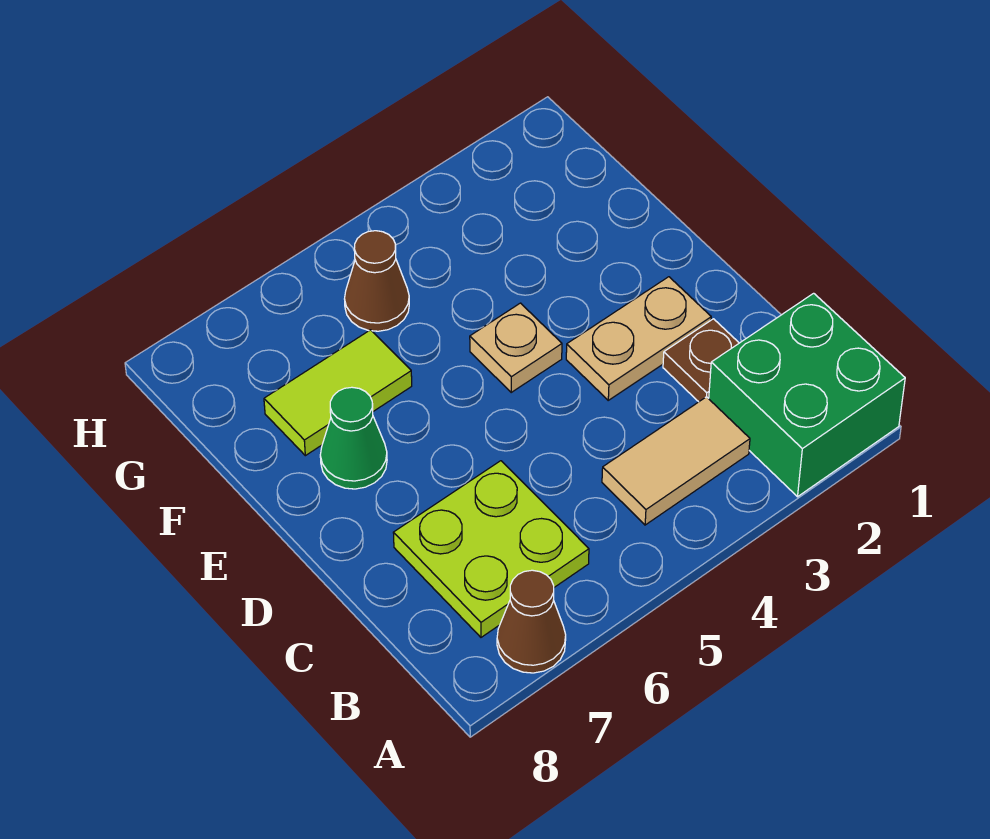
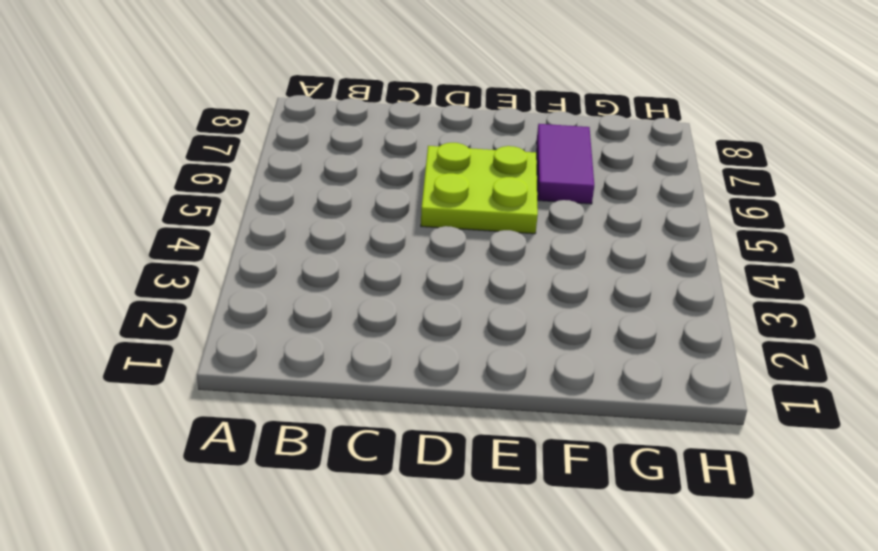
lime 2x2 plate [421,143,538,234] -> lime 2x2 plate moved to [393,461,589,637]
purple 1x2 tile [536,124,594,204] -> lime 1x2 tile [264,330,412,456]
none -> green 2x2 brick [709,293,905,497]
none -> brown 1x1 cone [497,570,566,673]

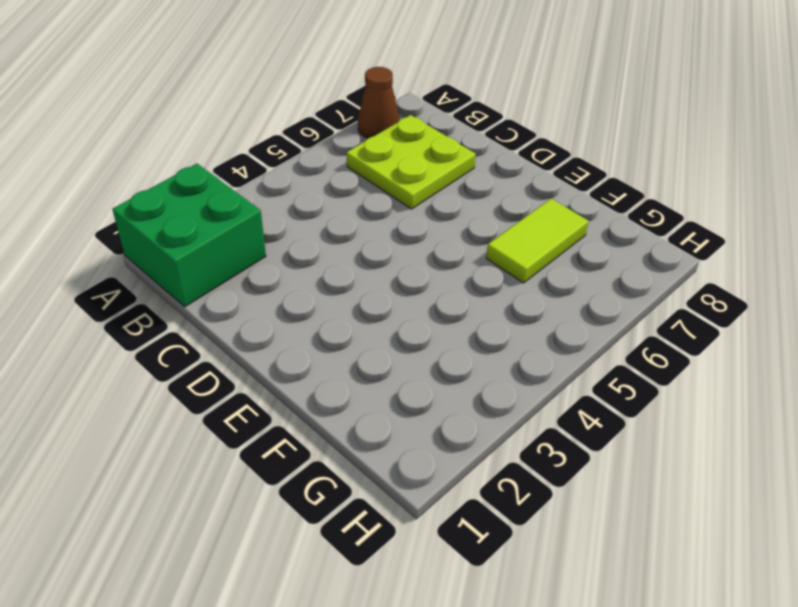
none -> tan 1x2 tile [602,397,750,525]
none -> brown 1x1 plate [663,319,739,402]

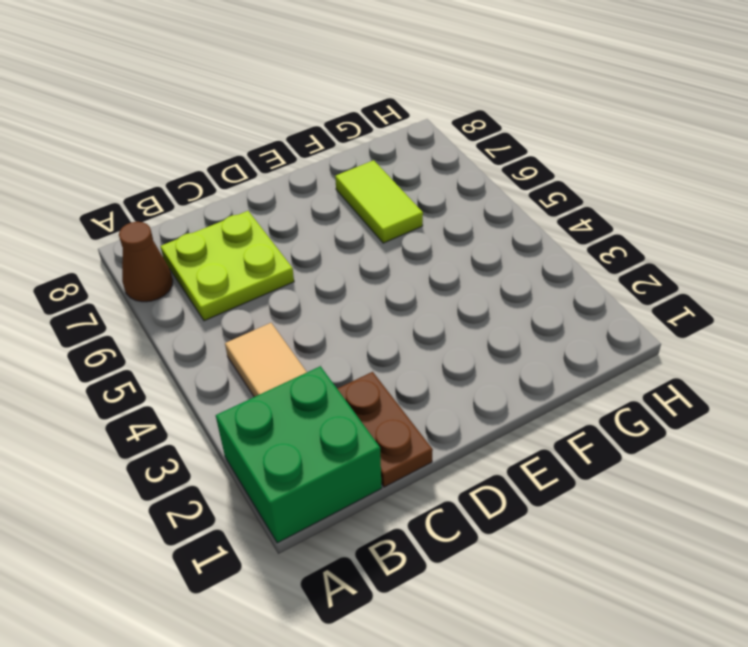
brown 1x2 plate [337,372,433,487] -> brown 1x1 plate [663,319,739,402]
none -> tan 1x2 plate [566,277,711,400]
none -> tan 1x1 plate [470,303,562,392]

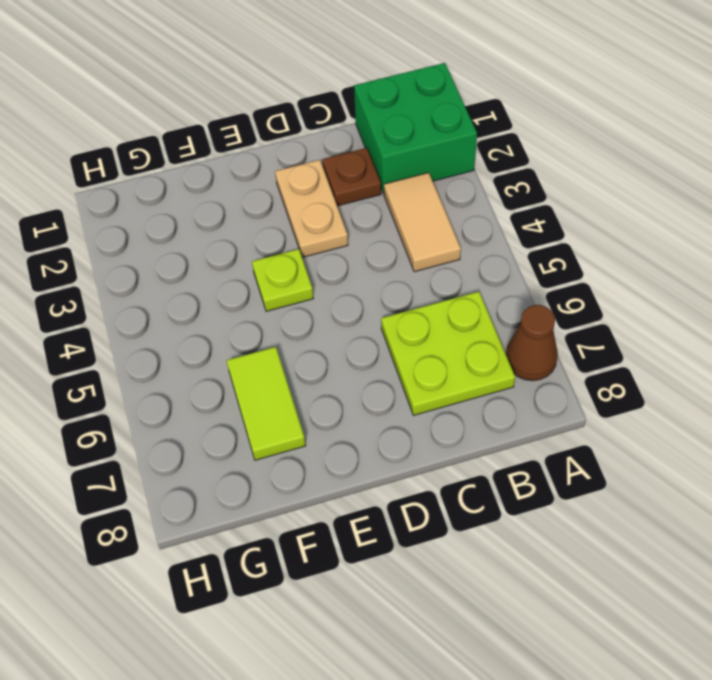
lime 1x1 plate [252,249,313,311] -> tan 1x1 plate [470,303,562,392]
none -> green 1x1 cone [320,387,387,489]
none -> brown 1x1 cone [345,231,409,331]

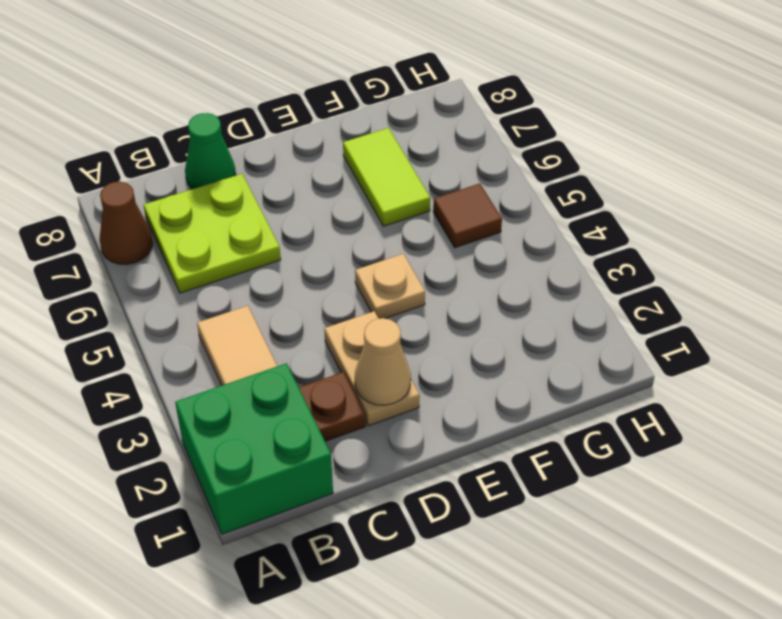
green 1x1 cone [185,113,236,189] -> green 1x1 cone moved to [320,387,387,489]
tan 1x1 cone [355,318,411,405] -> none
brown 1x1 tile [433,183,502,248] -> brown 1x1 cone [345,231,409,331]

